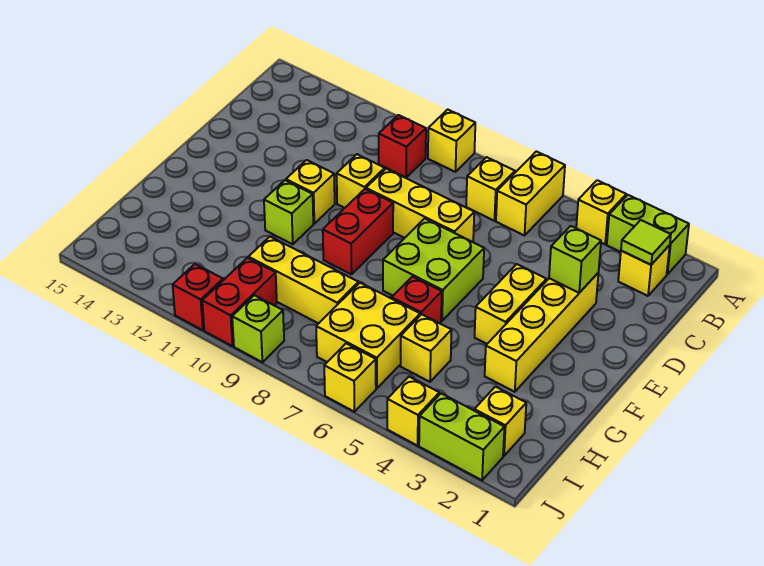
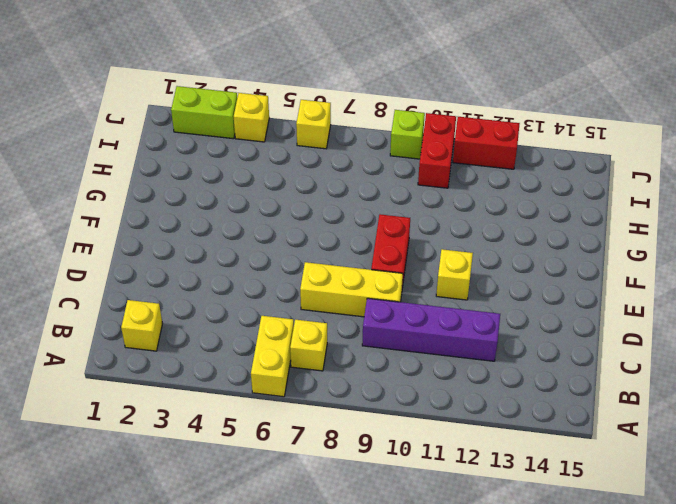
purple 1x4 brick [362,298,500,361] -> none
red 1x2 brick [453,117,520,169] -> red 1x1 brick [173,264,223,330]
none -> lime 1x2 brick [607,195,689,274]
none -> yellow 1x1 brick [576,180,626,244]
none -> yellow 1x1 brick [428,110,475,172]

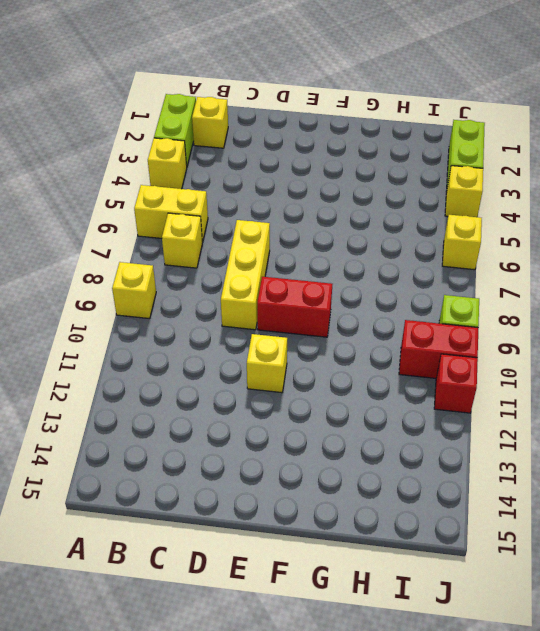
none -> red 1x1 brick [379,115,426,177]
none -> yellow 1x4 brick [485,273,598,392]
none -> yellow 1x1 brick [337,154,385,208]

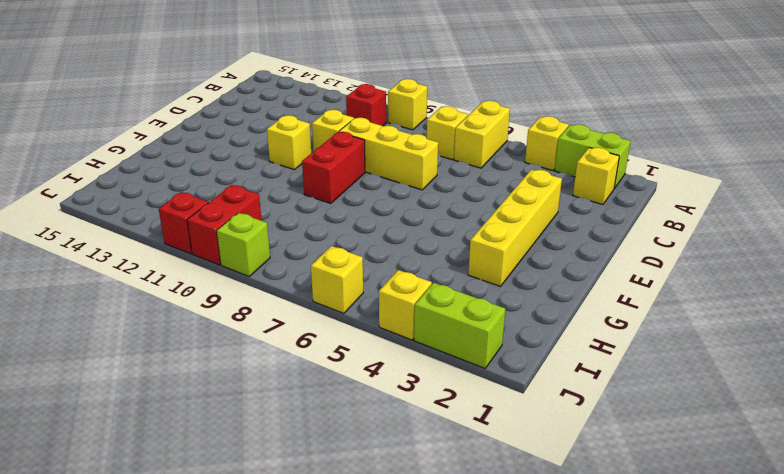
none -> yellow 1x2 brick [475,264,546,344]
none -> lime 2x2 brick [383,218,484,321]
none -> lime 1x1 brick [264,180,313,244]

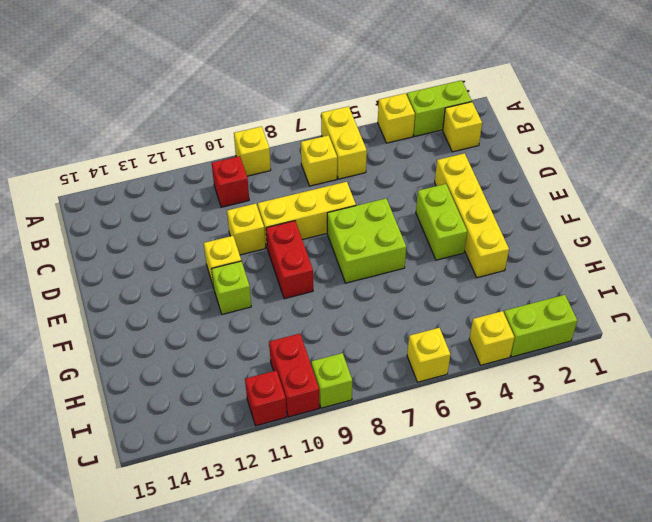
lime 1x2 brick [416,184,467,260] -> yellow 1x2 brick [475,264,546,344]
none -> red 1x1 brick [392,277,442,323]
none -> yellow 1x1 brick [401,314,452,382]
none -> yellow 2x2 brick [316,283,420,388]

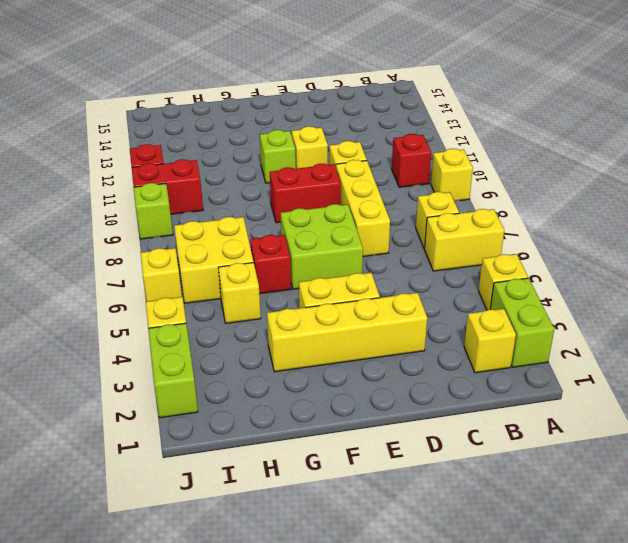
none -> yellow 1x3 brick [248,237,358,324]
none -> yellow 1x1 brick [474,387,526,456]
none -> lime 1x1 tile [621,220,671,265]

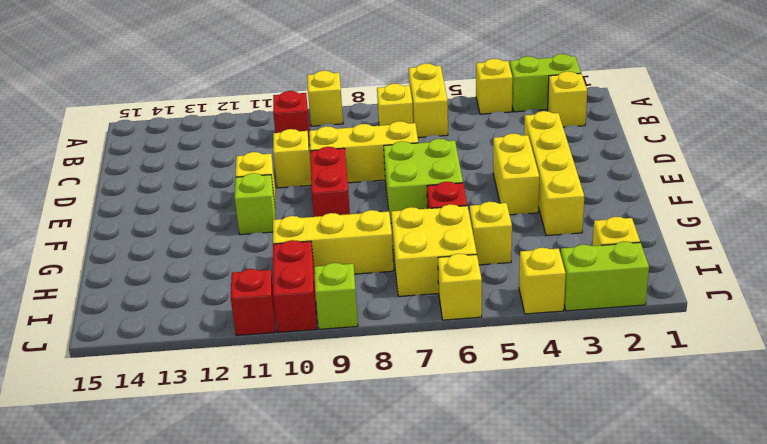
none -> lime 1x1 tile [621,220,671,265]
none -> lime 1x1 brick [549,226,601,293]

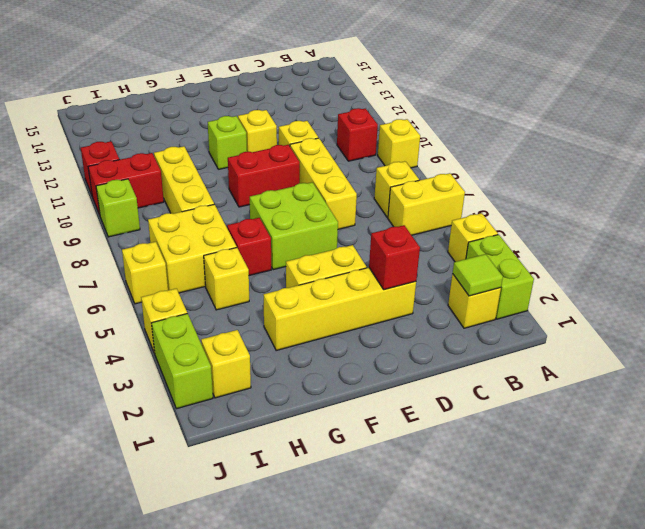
red 1x1 brick [369,225,420,290] -> lime 1x1 brick [549,226,601,293]

